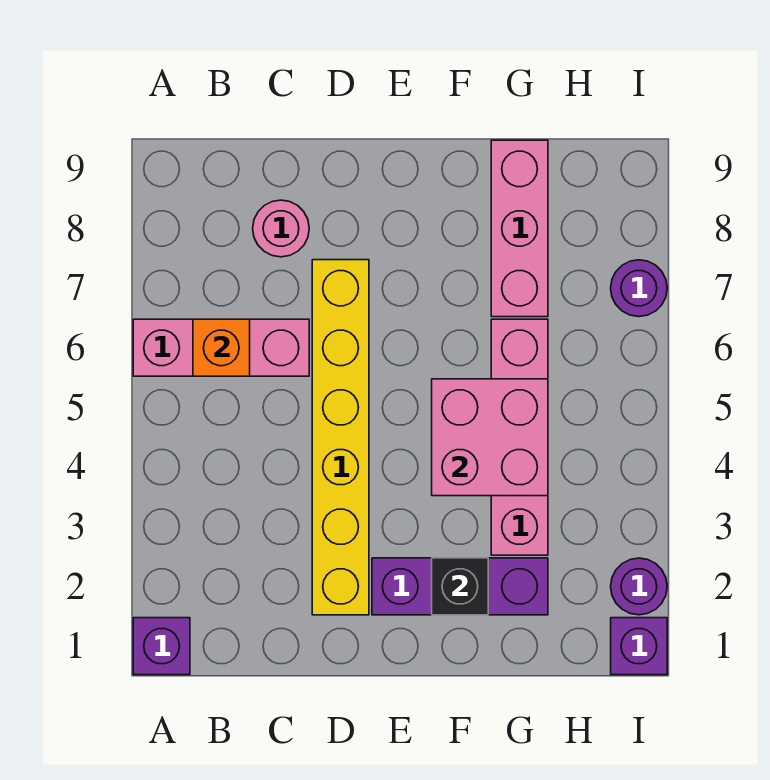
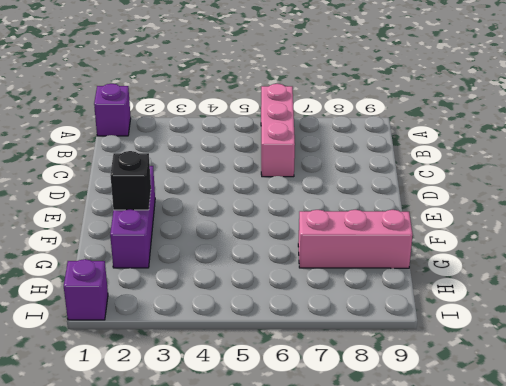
none -> pink 1x1 round brick [253,200,309,257]
none -> yellow 1x6 brick [312,260,369,615]
none -> pink 1x4 brick [491,319,548,555]

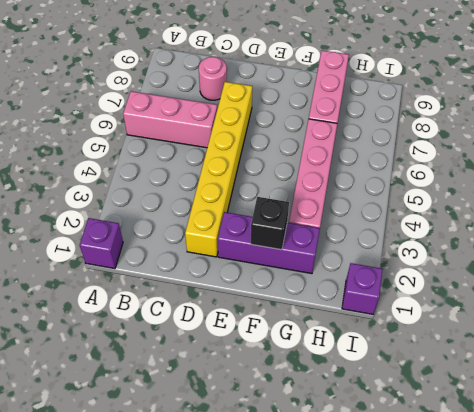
none -> purple 1x1 round brick [611,558,667,615]
none -> purple 1x1 round brick [611,260,667,317]
none -> orange 1x1 brick [193,319,250,376]

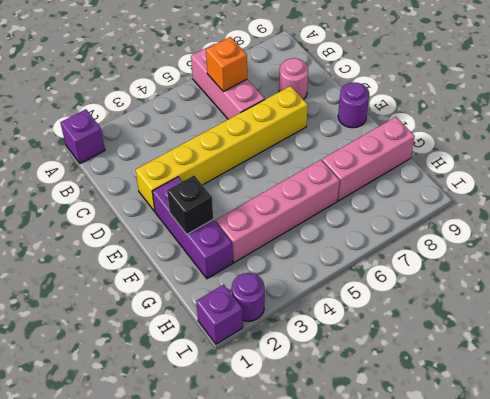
purple 1x1 round brick [338,82,369,128] -> purple 1x1 round brick moved to [611,260,667,317]
none -> pink 2x2 brick [432,379,548,496]

